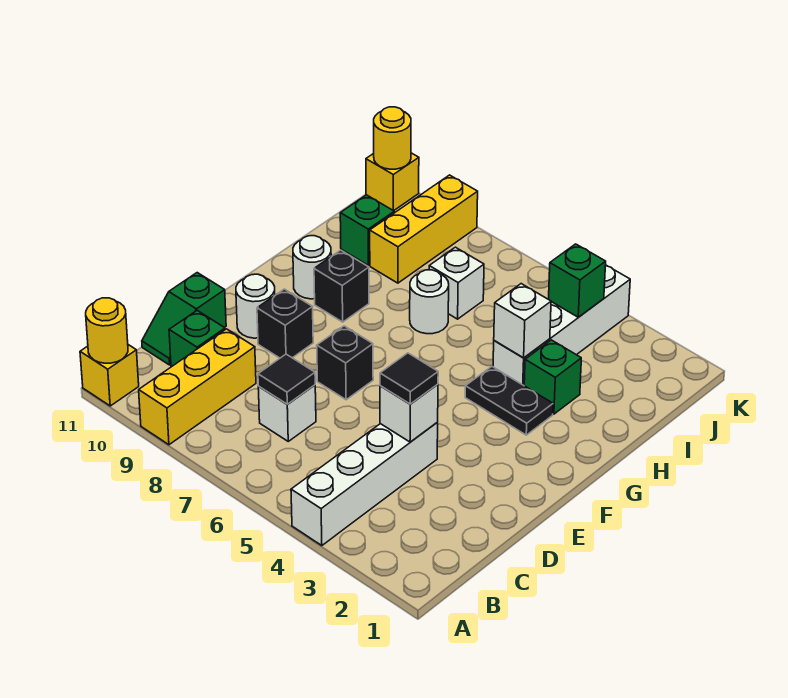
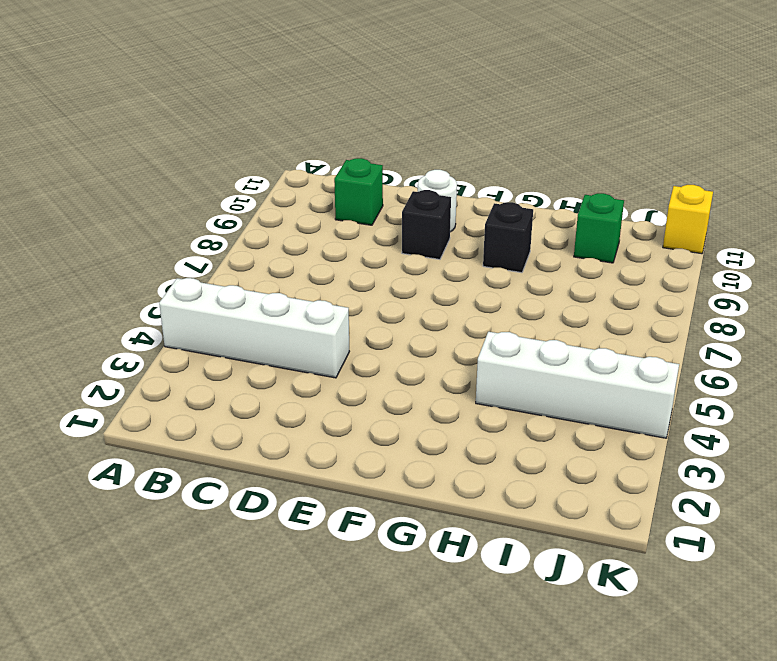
none -> yellow 1x3 brick [139,329,256,445]
none -> yellow 1x1 brick [80,345,139,406]
none -> white 1x1 brick [258,385,316,441]

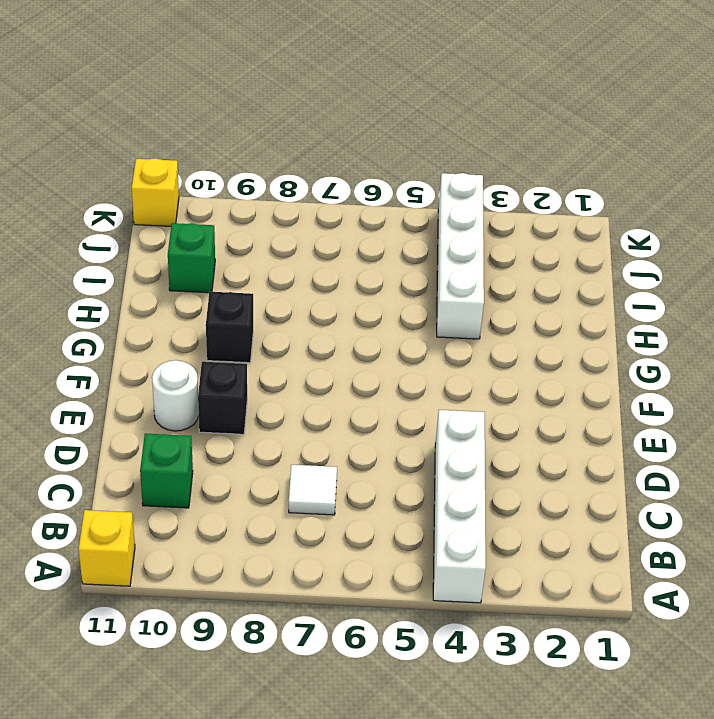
white 1x1 tile [289,465,337,515] -> white 1x1 brick [258,385,316,441]
none -> yellow 1x3 brick [139,329,256,445]
none -> green 1x2 slope [142,273,226,365]
none -> black 1x1 brick [317,326,373,400]

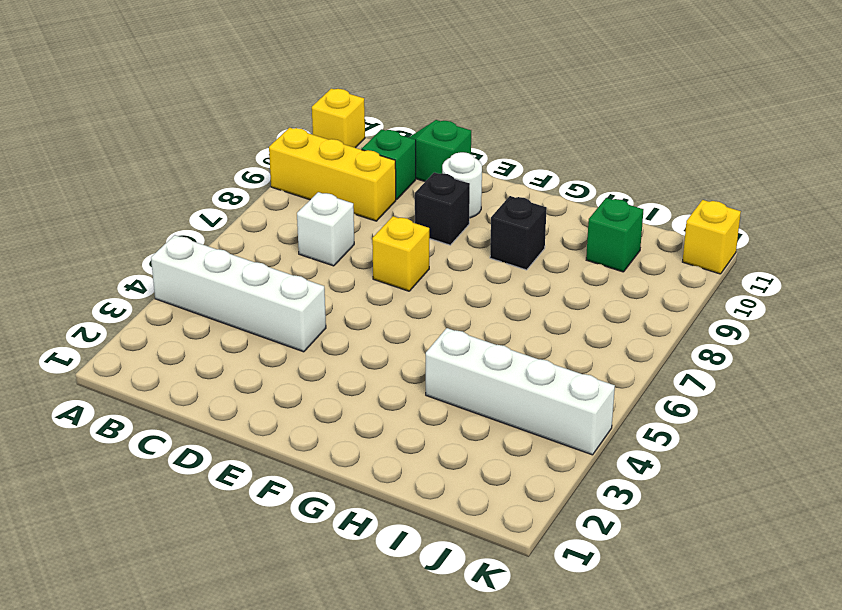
yellow 1x1 brick [372,216,429,291] -> black 1x1 brick [317,326,373,400]
none -> black 1x2 plate [465,367,553,435]
none -> white 1x1 round brick [293,236,331,299]
none -> green 1x1 brick [524,340,581,414]

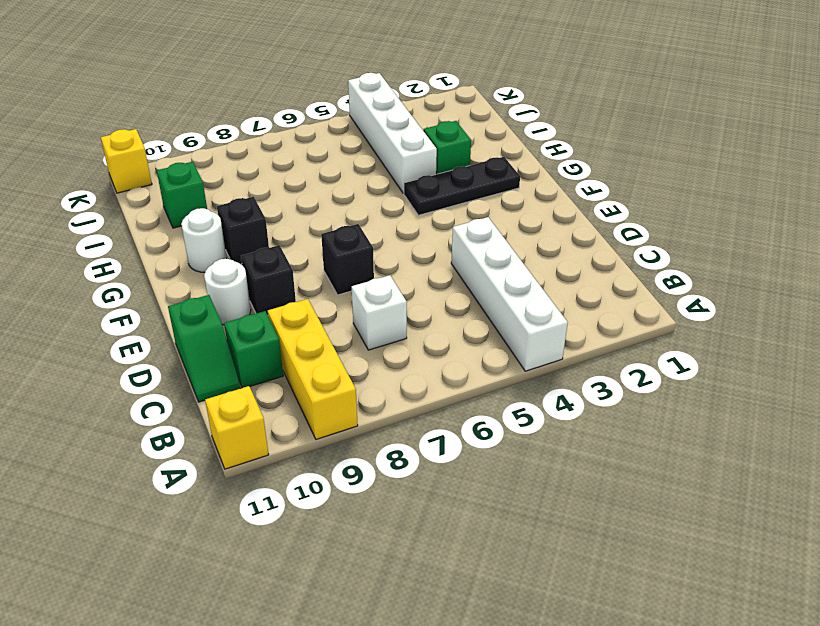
black 1x3 plate [404,157,520,215] -> black 1x2 plate [465,367,553,435]
none -> white 1x1 round brick [410,270,449,334]
none -> white 1x1 brick [429,247,484,319]
none -> yellow 1x3 brick [370,175,478,283]

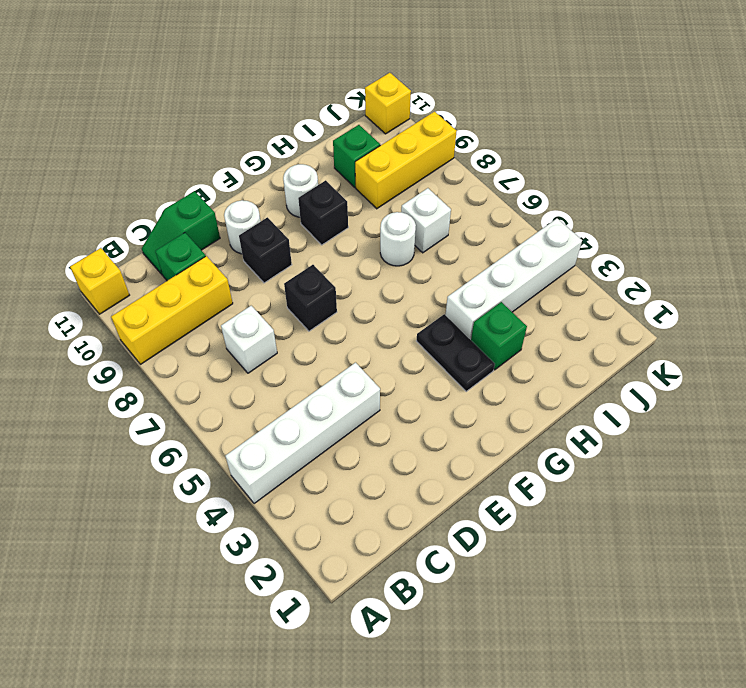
none -> yellow 1x1 round brick [86,298,128,363]
none -> black 1x1 tile [258,354,315,404]
none -> white 1x1 brick [380,384,438,442]

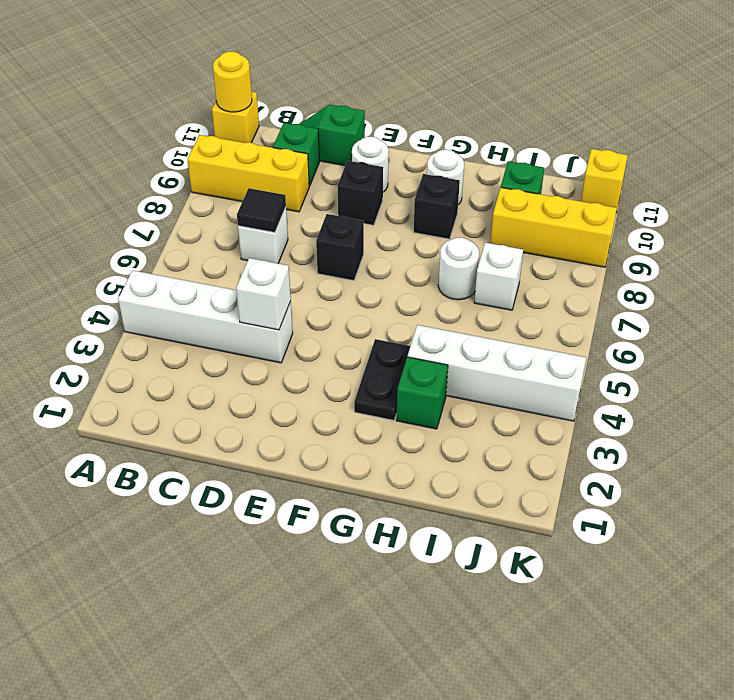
none -> white 1x1 brick [494,284,551,358]
none -> green 1x1 brick [549,244,606,317]
none -> yellow 1x1 round brick [374,107,411,169]

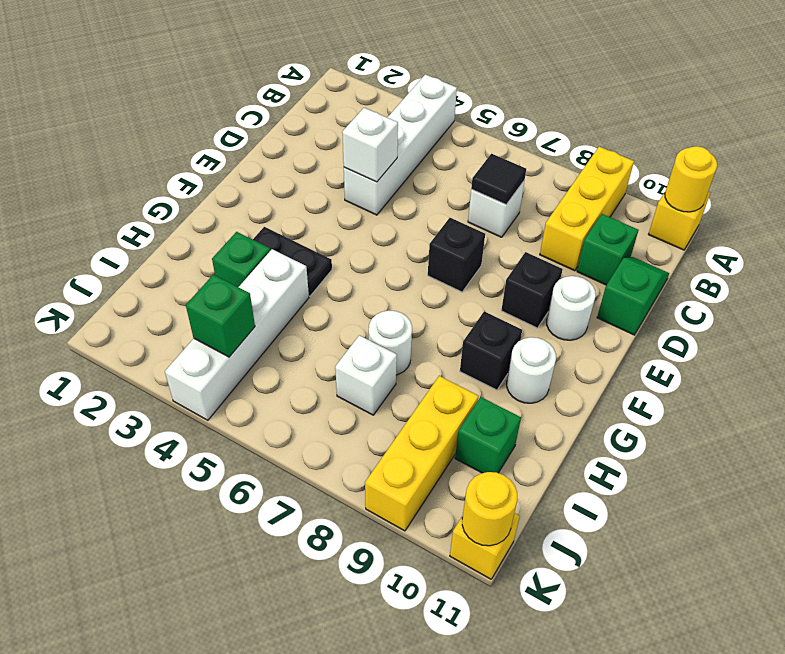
none -> white 1x1 brick [494,284,551,358]
none -> black 1x1 tile [380,353,438,404]

